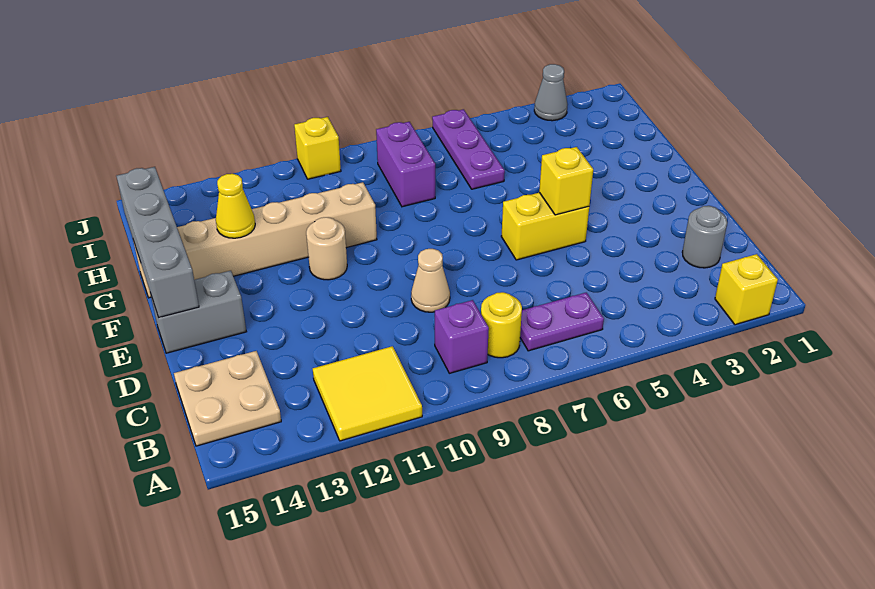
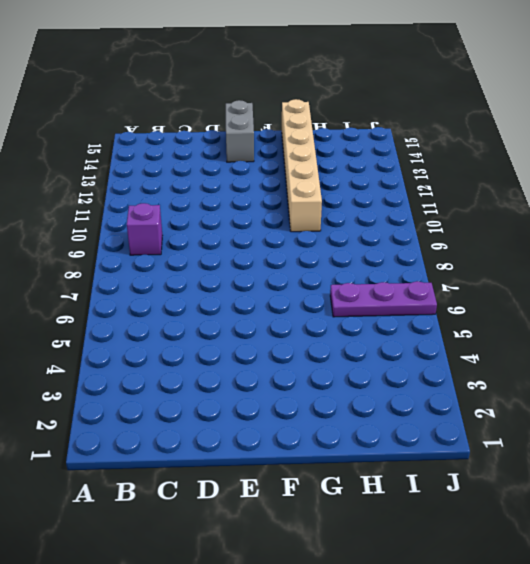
none -> yellow 1x1 brick [715,254,778,325]
none -> yellow 2x2 tile [313,346,422,441]
none -> purple 1x2 plate [520,293,604,351]

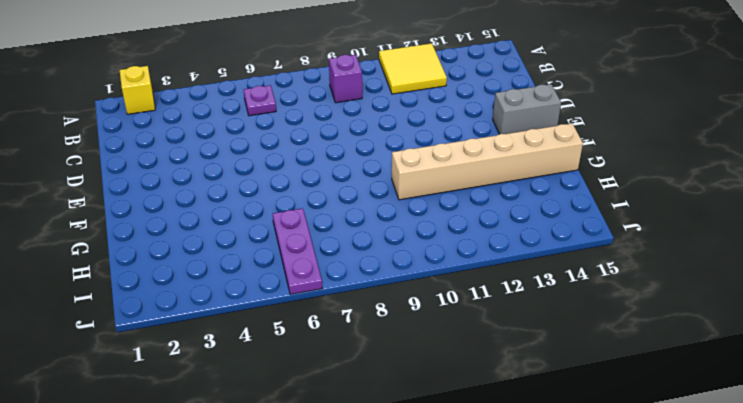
purple 1x1 plate [244,85,276,116] -> purple 1x2 plate [520,293,604,351]
none -> yellow 1x1 round brick [481,292,522,358]
none -> tan 2x2 plate [174,351,281,446]
none -> grey 1x1 round brick [682,206,727,268]

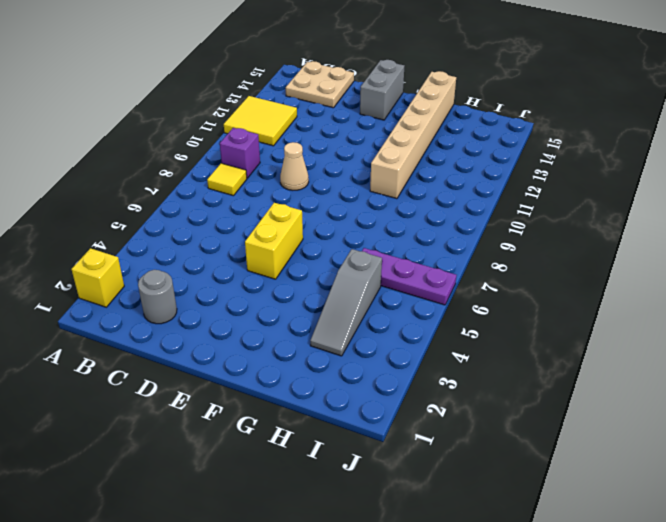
yellow 1x1 tile [207,163,247,196] -> yellow 1x1 round brick [481,292,522,358]
grey 1x3 slope [310,249,382,356] -> none
none -> purple 1x2 plate [520,293,604,351]
none -> tan 1x1 round brick [306,217,347,280]
none -> purple 1x2 brick [376,122,435,207]

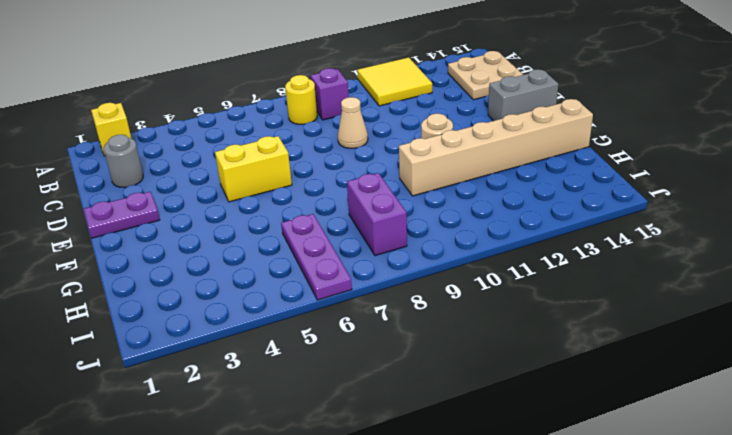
purple 1x2 plate [84,192,160,238] -> purple 1x2 plate moved to [520,293,604,351]
none -> grey 1x1 cone [534,64,568,121]
none -> yellow 1x1 brick [294,117,341,179]
none -> yellow 1x1 brick [539,147,593,215]

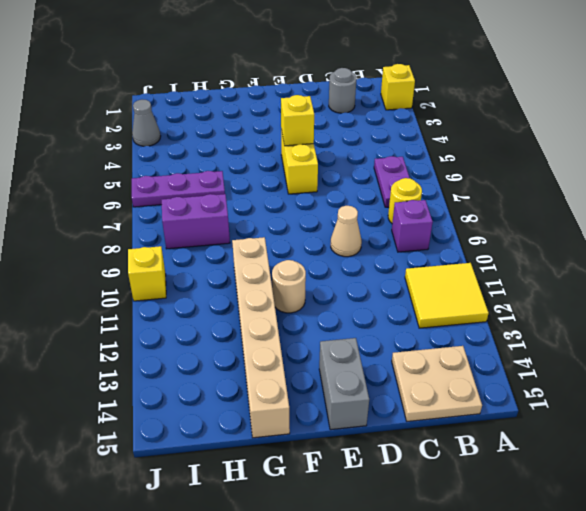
none -> grey 1x4 brick [116,167,199,318]
none -> yellow 1x1 cone [216,174,255,238]

